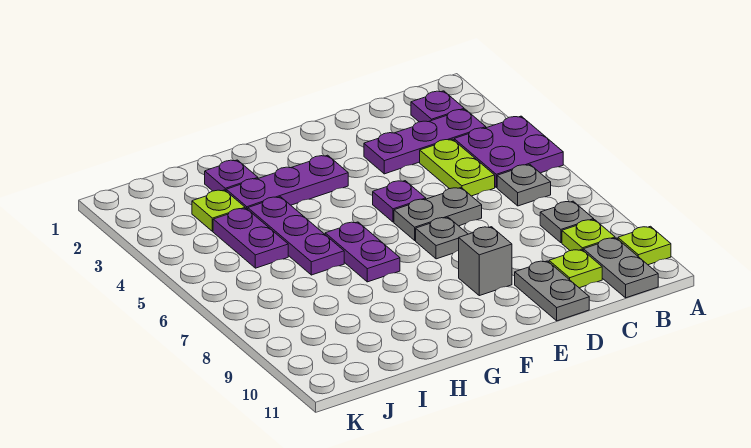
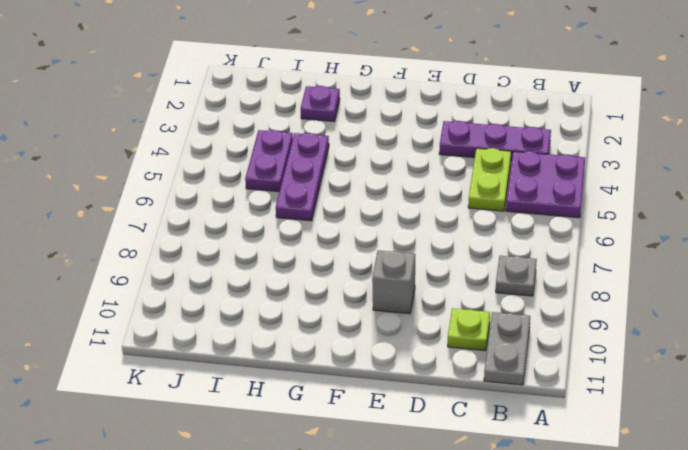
none -> lime 1x1 plate [618,226,671,265]
none -> purple 1x1 plate [411,91,464,122]
none -> grey 1x1 plate [497,165,551,206]

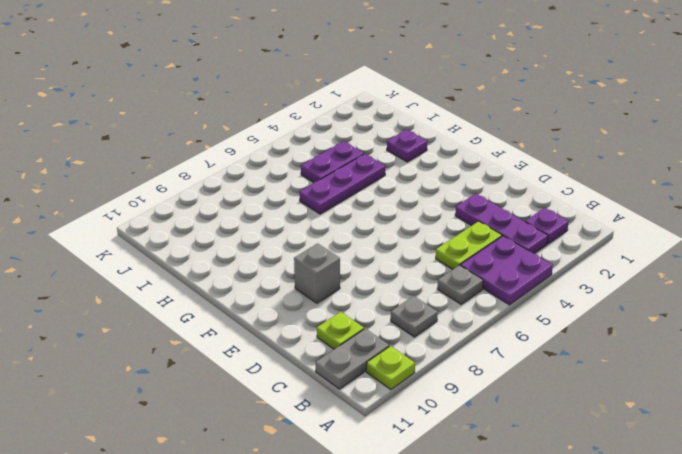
none -> lime 1x1 plate [562,220,615,251]
none -> grey 1x2 plate [394,188,482,240]
none -> grey 1x2 plate [515,261,589,321]

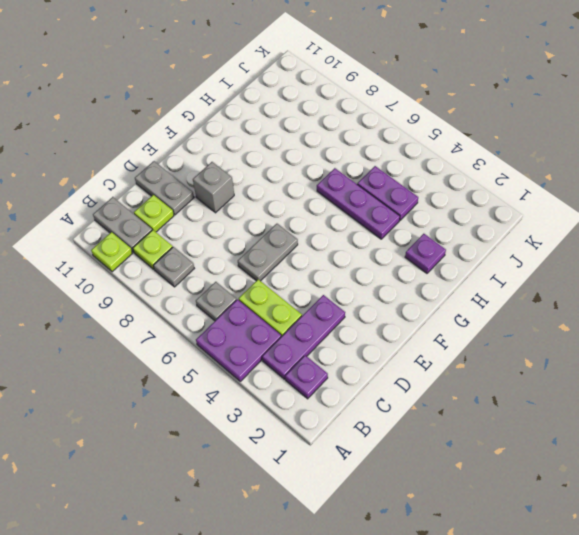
none -> purple 1x1 plate [373,181,426,222]
none -> grey 1x1 plate [416,217,468,259]
none -> purple 1x3 plate [226,155,348,209]

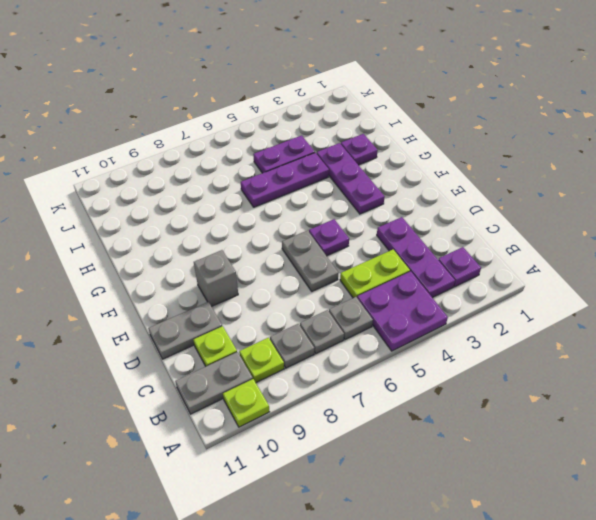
grey 1x1 plate [300,310,344,354] -> grey 1x1 plate moved to [416,217,468,259]
none -> purple 1x2 plate [325,222,400,282]
none -> lime 1x1 plate [192,190,245,231]

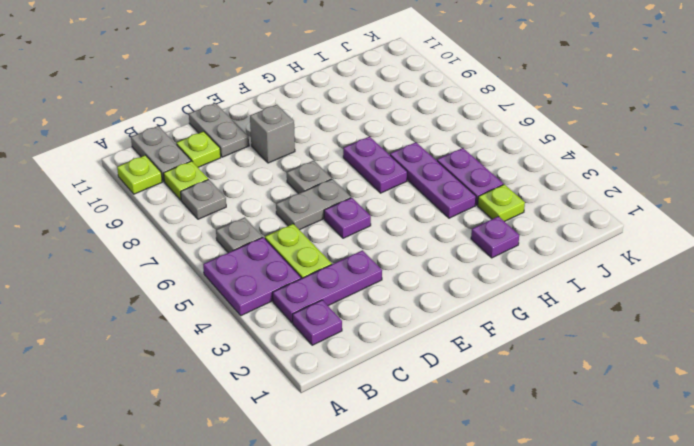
none -> purple 1x3 plate [226,155,348,209]

